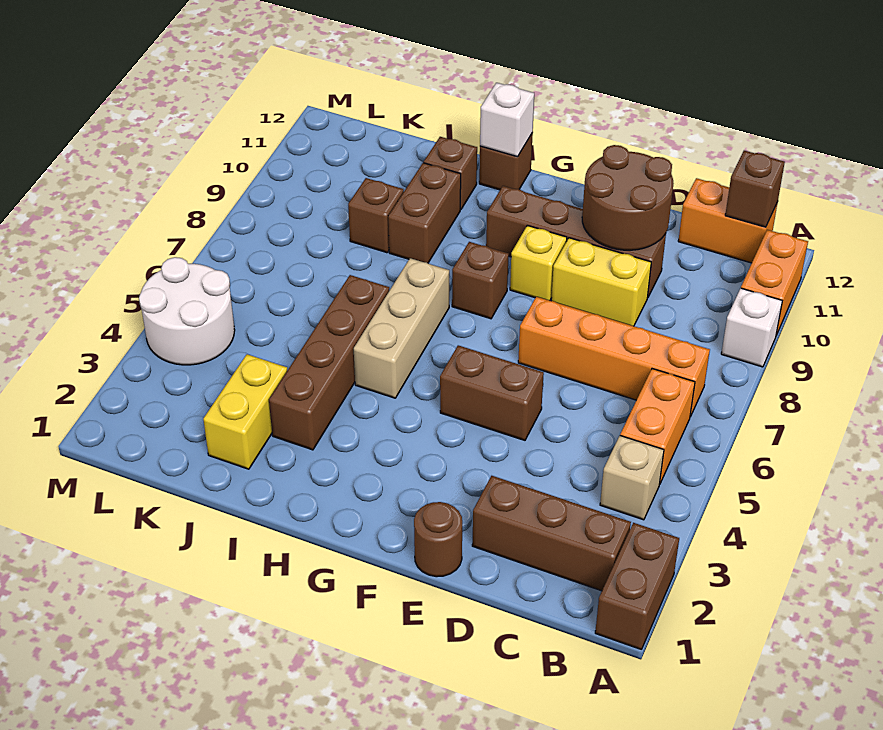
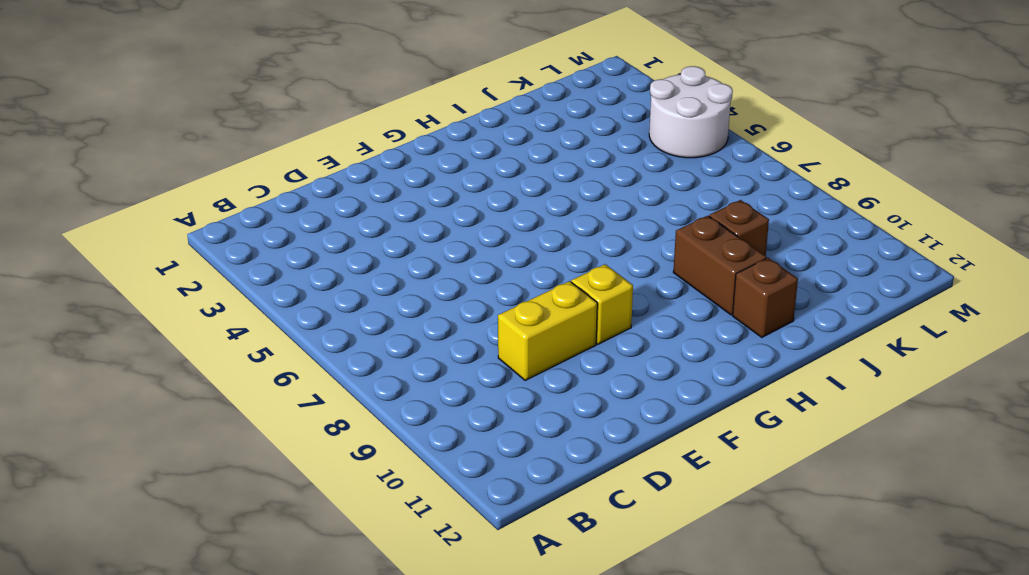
none -> brown 1x2 brick [595,523,679,649]
none -> white 1x1 brick [721,288,782,367]
none -> orange 1x2 brick [741,230,808,335]

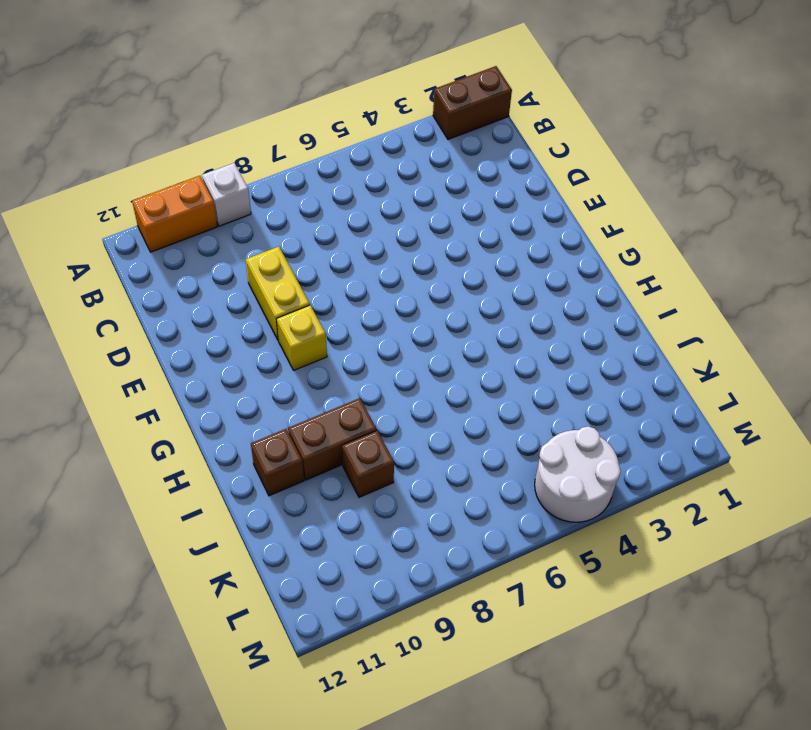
none -> brown 1x3 brick [472,476,631,591]
none -> tan 1x1 brick [600,436,664,520]
none -> orange 1x2 brick [620,369,695,483]

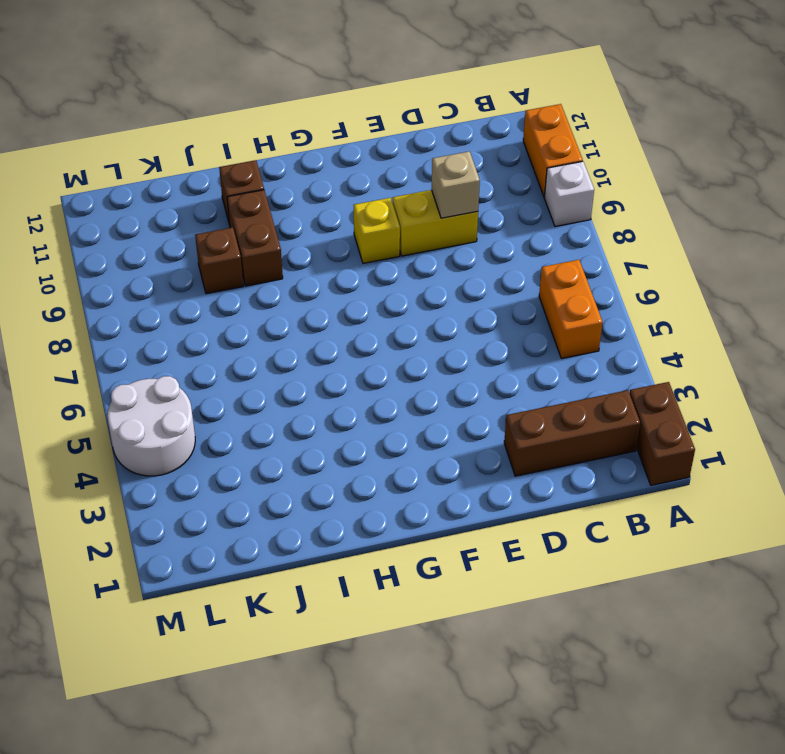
tan 1x1 brick [432,151,480,218] -> tan 1x1 brick moved to [600,436,664,520]
none -> orange 1x4 brick [518,297,710,417]
none -> orange 1x2 brick [678,178,778,263]
none -> brown 1x4 brick [486,186,666,298]

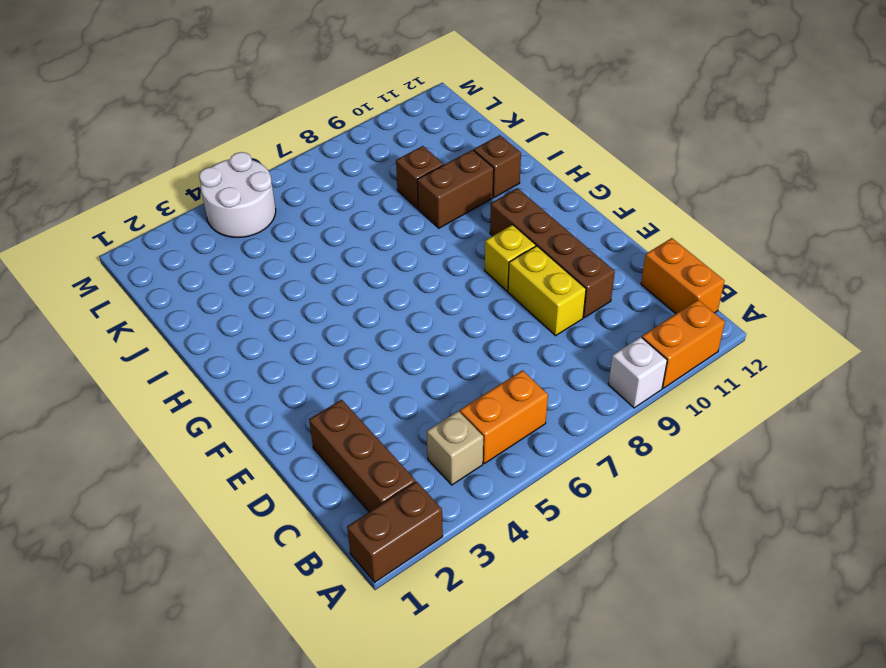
none -> orange 1x4 brick [518,297,710,417]
none -> brown 1x1 round brick [414,502,462,577]
none -> brown 1x2 brick [440,345,544,440]

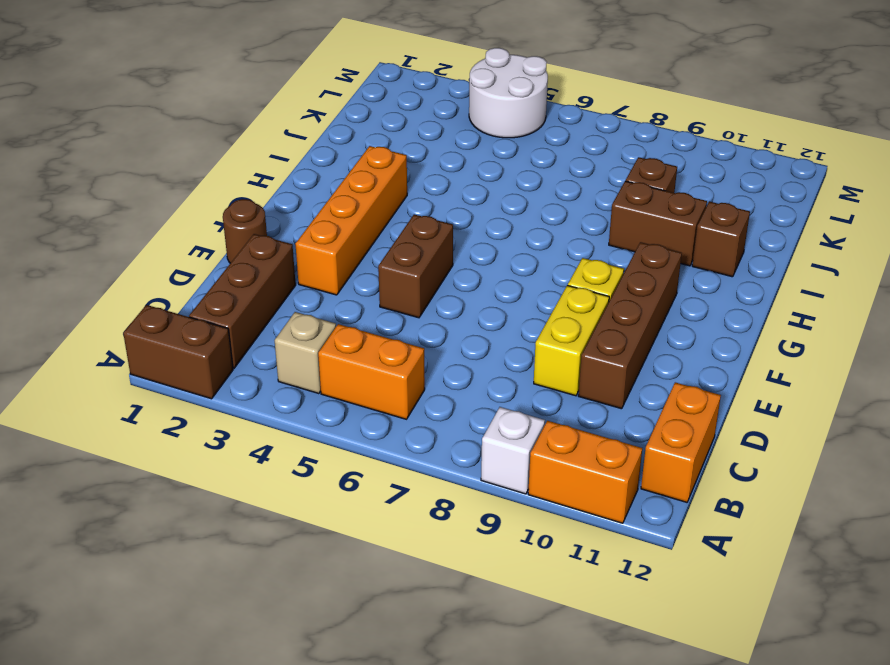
orange 1x4 brick [295,146,407,295] -> orange 1x4 brick moved to [518,297,710,417]
none -> brown 1x1 brick [452,242,509,319]
none -> tan 1x3 brick [354,258,449,398]
none -> brown 1x1 brick [479,133,533,190]

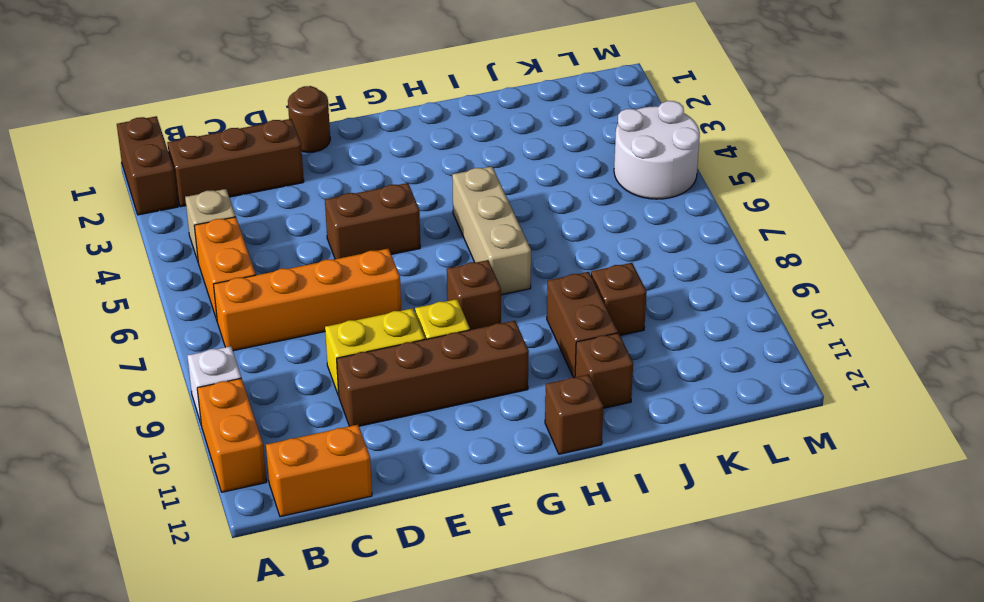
none -> brown 1x4 brick [269,275,389,450]
none -> yellow 1x2 brick [203,354,287,469]
none -> brown 1x1 brick [725,151,785,227]

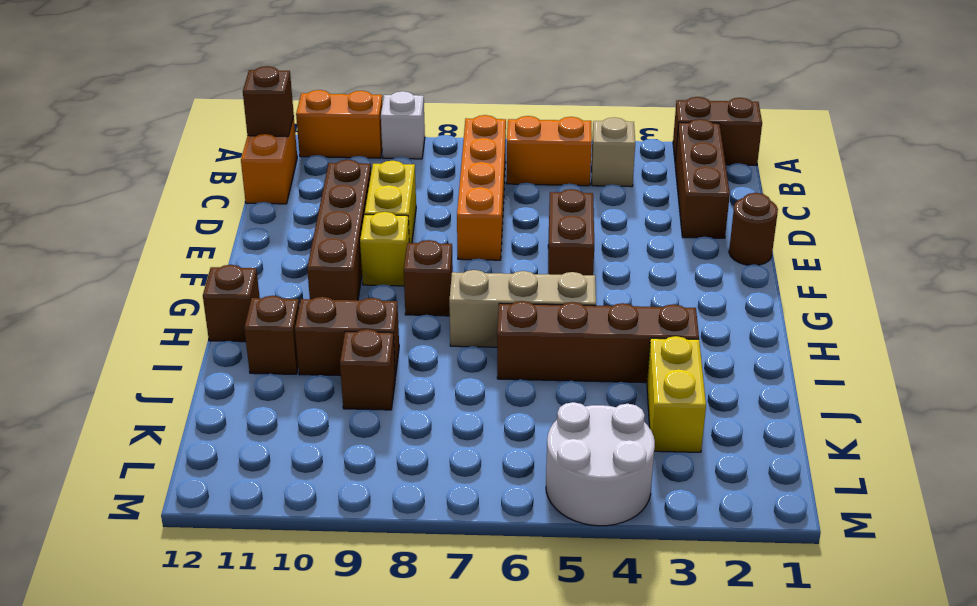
yellow 1x2 brick [647,336,706,452] -> yellow 1x2 brick turned to [203,354,287,469]
none -> brown 2x2 round brick [582,145,674,250]
none -> white 1x1 brick [480,83,534,157]

